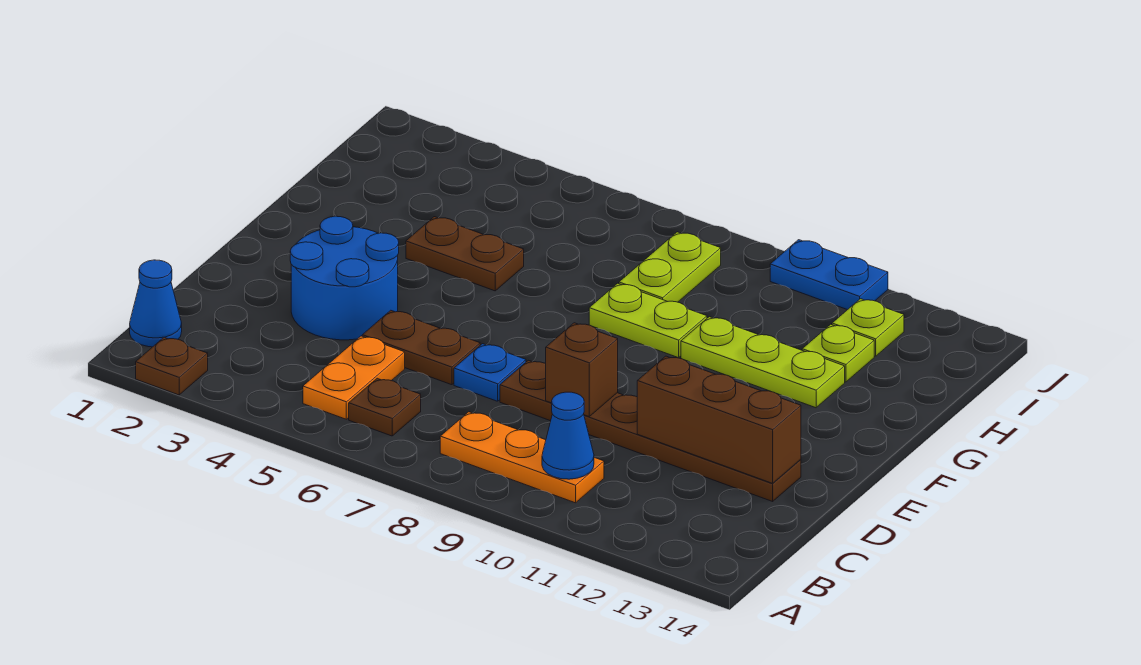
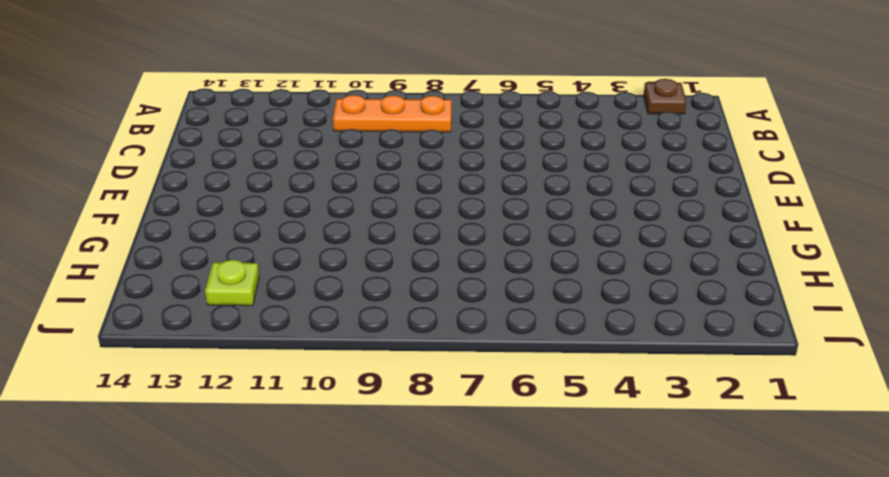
none -> blue 1x1 cone [130,260,182,347]
none -> orange 1x2 plate [303,336,405,419]
none -> brown 1x1 plate [349,378,421,436]

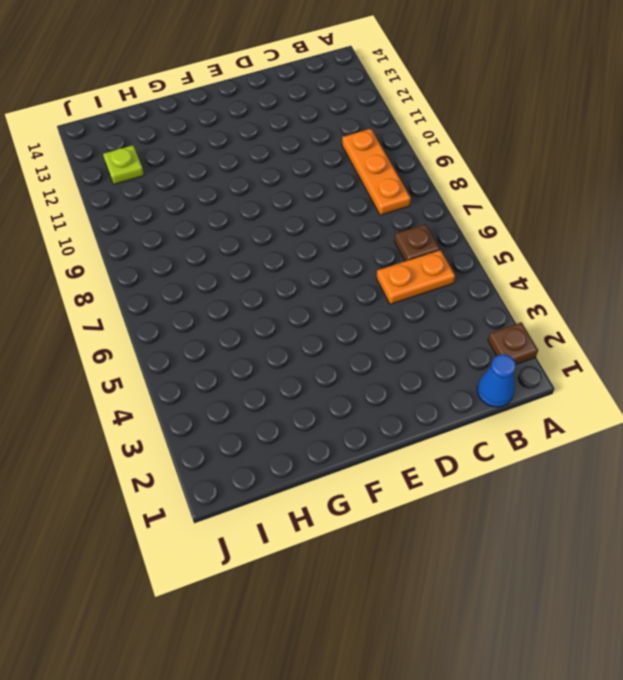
none -> blue 2x2 round brick [290,216,399,340]
none -> brown 1x2 plate [362,310,480,385]
none -> blue 1x1 plate [454,344,526,401]

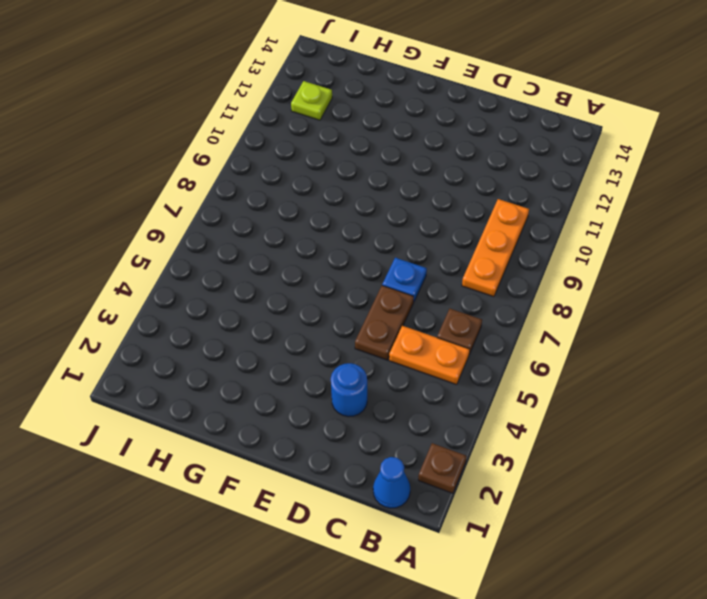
blue 1x1 round brick [331,363,367,417] -> blue 2x2 round brick [290,216,399,340]
none -> brown 1x6 plate [500,360,801,501]
none -> brown 1x2 plate [406,217,524,291]
none -> lime 1x2 plate [589,283,707,358]

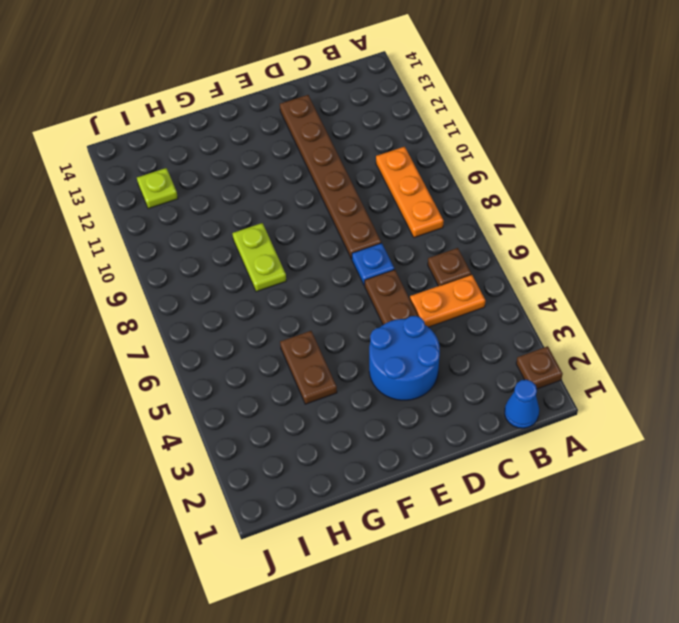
none -> lime 1x3 plate [681,317,845,408]
none -> lime 1x2 plate [619,232,721,302]
none -> lime 1x1 plate [802,324,874,382]

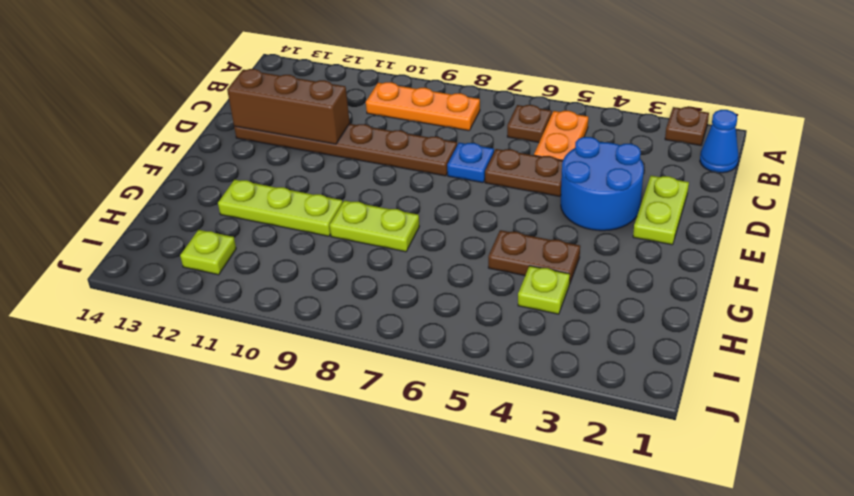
lime 1x2 plate [633,176,689,245] -> lime 1x2 plate moved to [619,232,721,302]
lime 1x1 plate [518,266,570,314] -> lime 1x1 plate moved to [802,324,874,382]
none -> blue 1x2 plate [770,240,888,310]
none -> blue 1x1 cone [542,392,594,479]
none -> brown 1x1 brick [546,323,618,416]

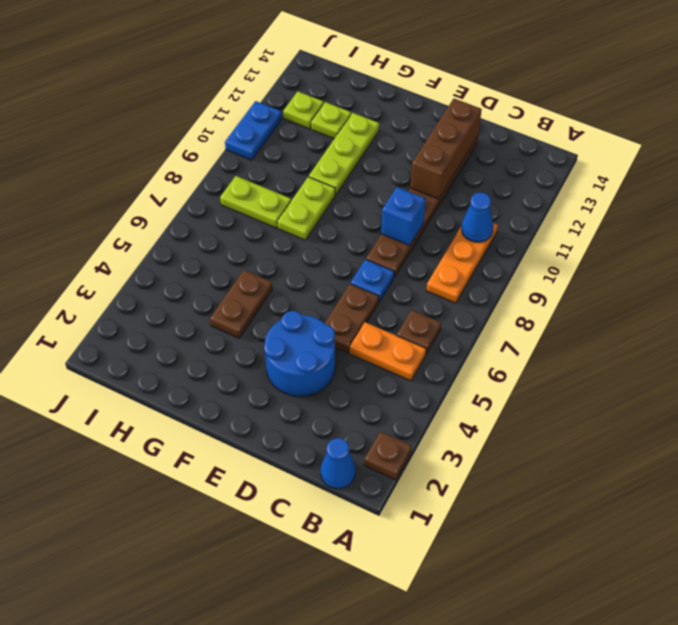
blue 1x1 brick [381,187,426,246] -> brown 1x1 brick [546,323,618,416]

